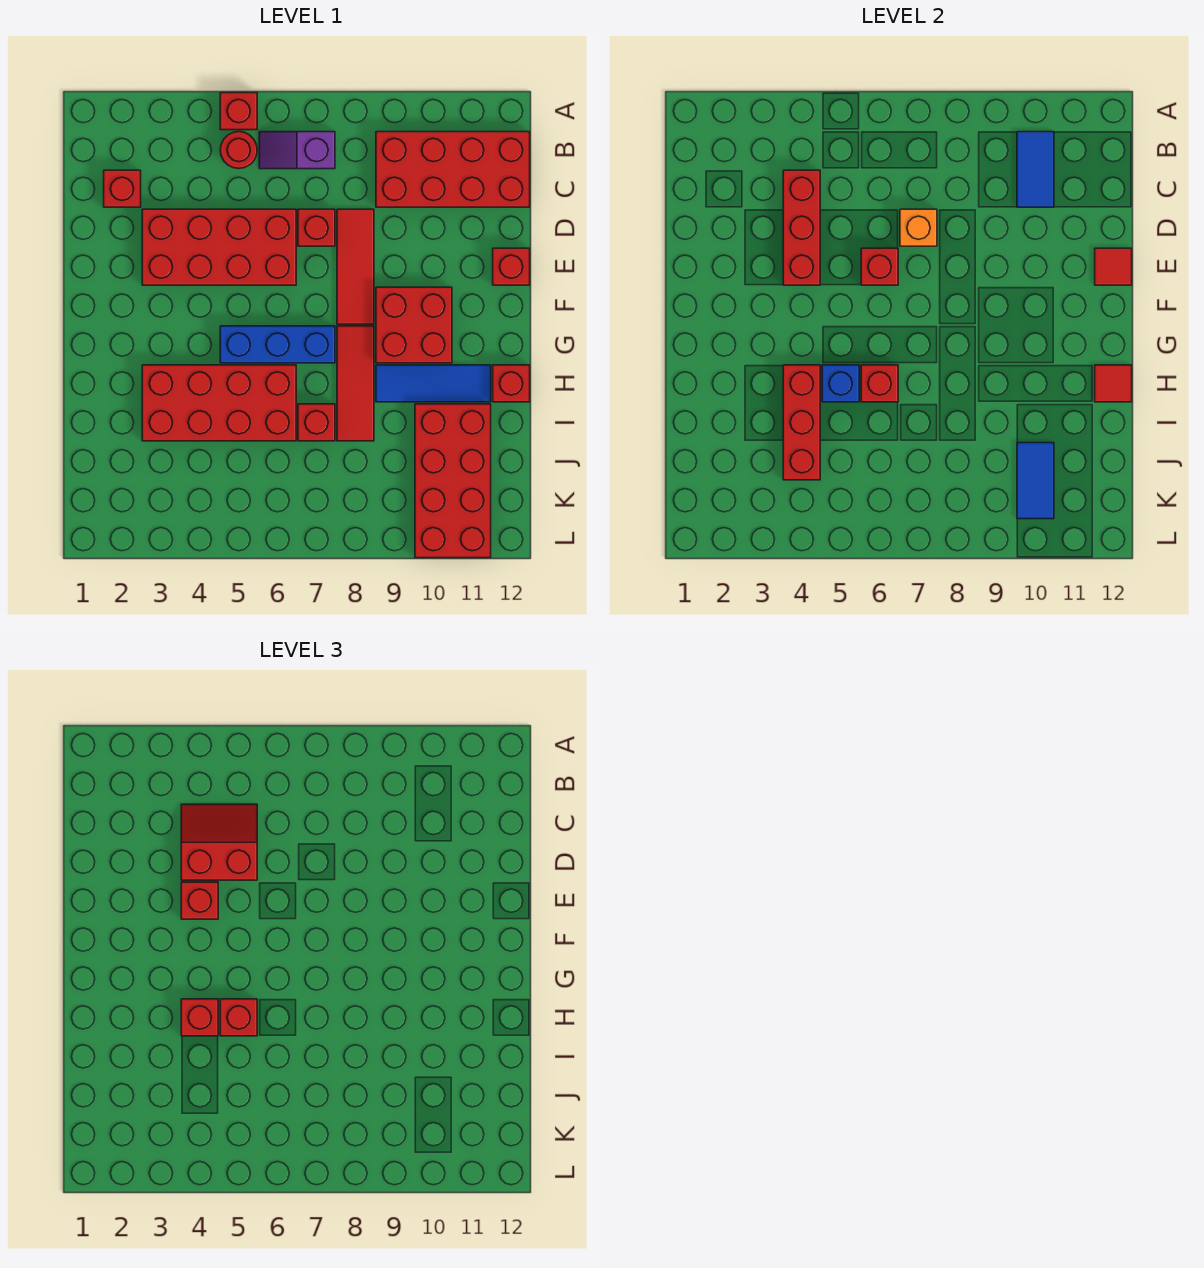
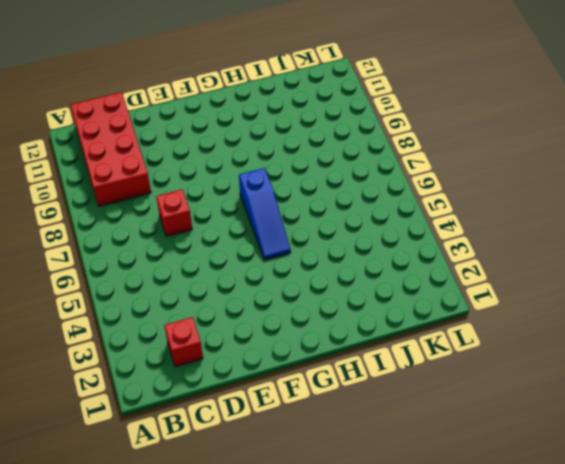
blue 1x3 slope [239,168,291,260] -> blue 1x3 brick [220,326,335,363]
none -> red 1x1 brick [220,93,257,130]
none -> red 1x1 round brick [220,132,257,169]
none -> purple 1x2 slope [259,132,335,169]
none -> red 2x4 brick [142,209,296,285]

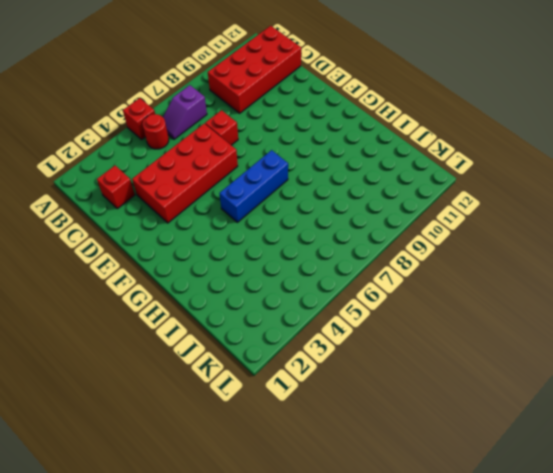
none -> red 1x3 tile [337,209,374,324]
none -> red 1x1 brick [493,248,530,285]
none -> red 2x2 brick [376,287,452,363]
none -> red 1x3 tile [337,326,374,441]

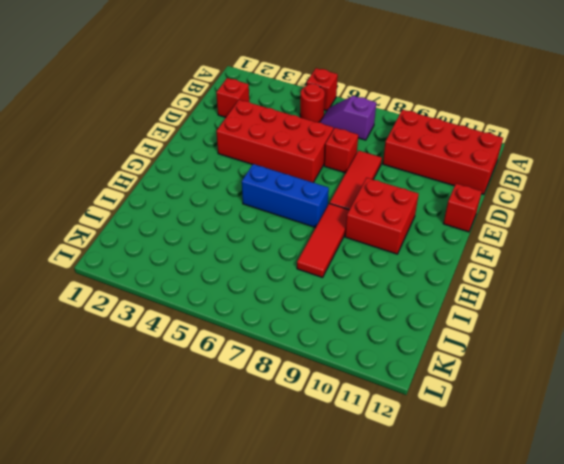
none -> red 2x4 brick [142,365,296,441]
none -> blue 1x3 tile [376,365,491,402]
none -> red 1x1 brick [493,365,530,402]
none -> red 1x1 brick [298,404,335,441]

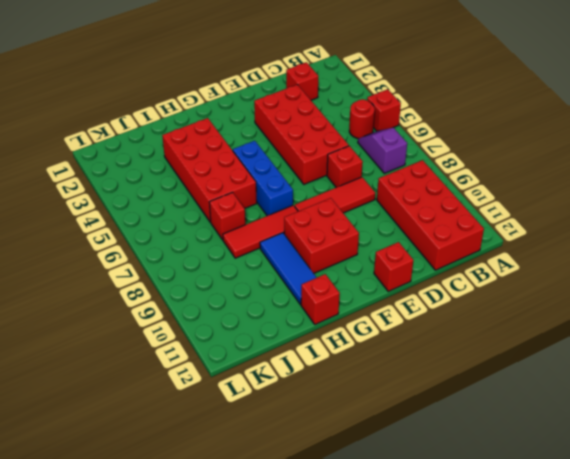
none -> red 2x4 brick [415,404,491,558]
none -> blue 1x2 tile [1017,132,1054,207]
none -> red 1x3 brick [783,170,820,285]
none -> orange 1x1 brick [900,209,937,246]

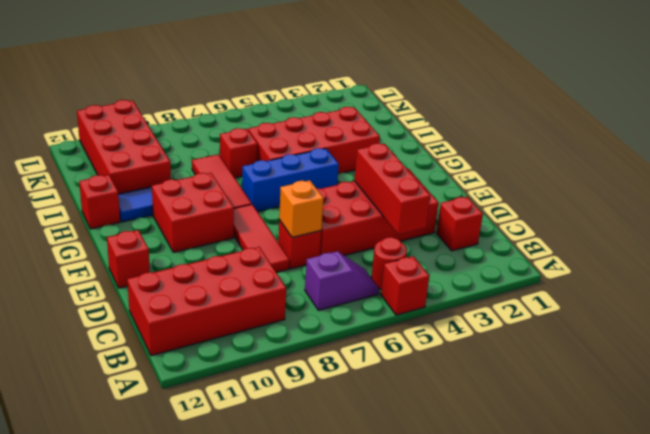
none -> blue 1x2 tile [1017,132,1054,207]
none -> red 1x1 brick [861,248,898,285]
none -> red 1x1 tile [1095,248,1132,285]
none -> red 1x3 brick [783,365,820,480]

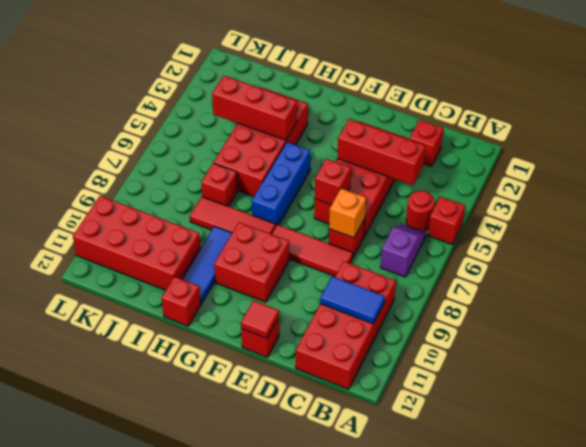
none -> blue 1x1 brick [822,365,859,402]
none -> red 1x1 brick [861,365,898,402]
none -> red 1x1 tile [1095,365,1132,402]
none -> blue 1x2 tile [1017,443,1054,519]

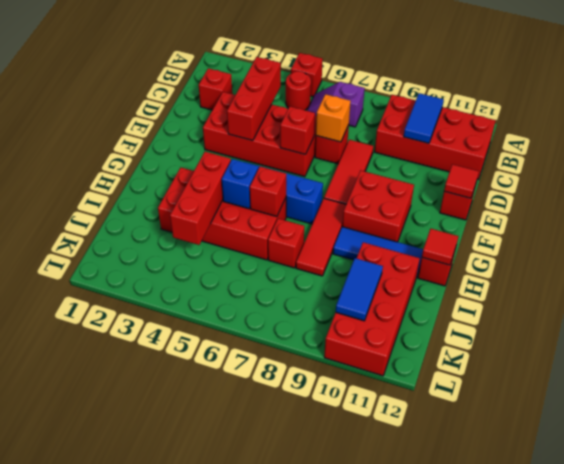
none -> red 2x2 slope [181,804,257,880]
none -> red 1x1 brick [181,882,218,919]
none -> red 1x1 brick [181,999,218,1036]
none -> red 1x1 brick [220,999,257,1036]

